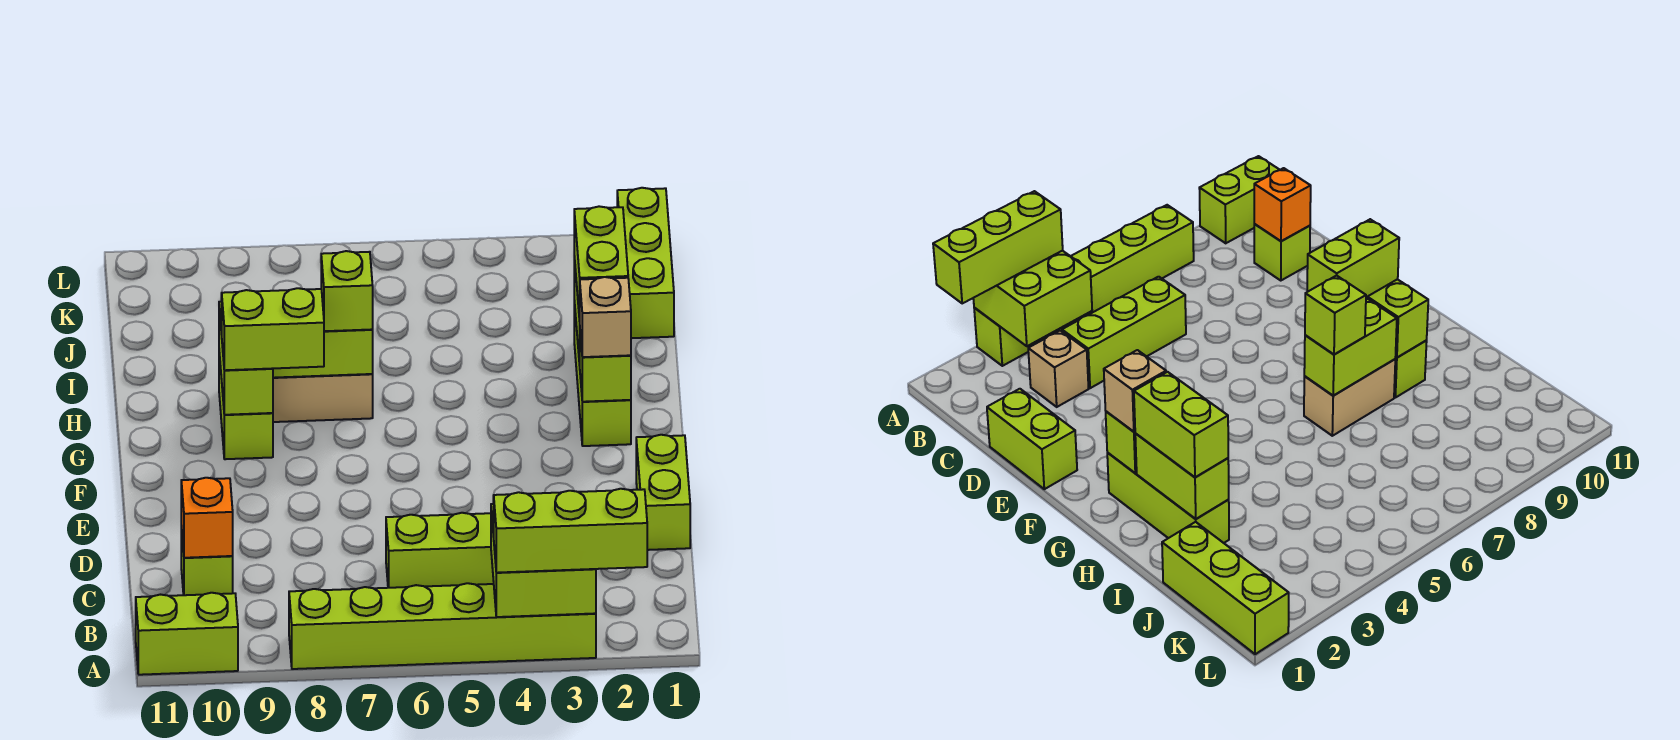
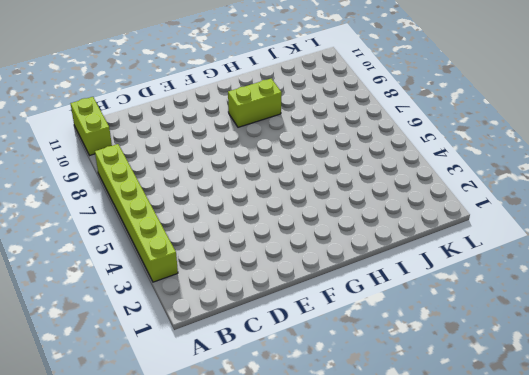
none -> tan 1x1 brick [1028,330,1089,407]
none -> lime 1x3 brick [386,513,494,588]
none -> lime 1x1 brick [181,526,233,595]

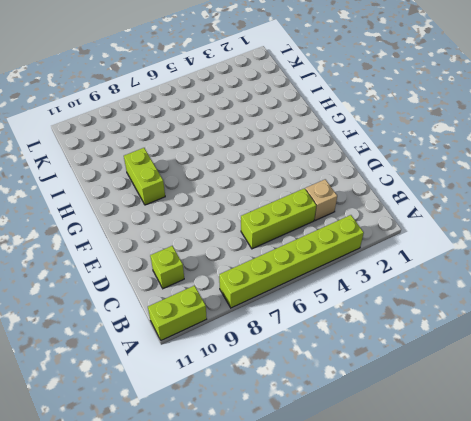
none -> lime 1x2 brick [636,435,690,550]
none -> lime 1x3 brick [574,301,631,446]
none -> tan 1x2 brick [273,374,373,422]

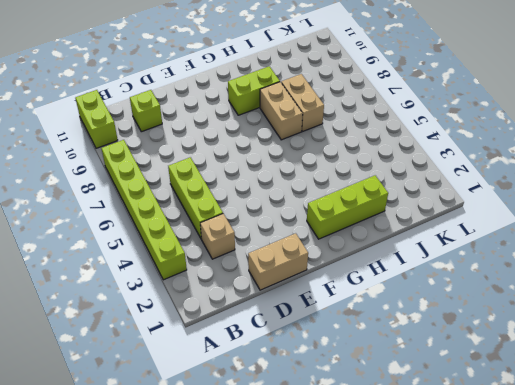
tan 1x2 brick [248,233,308,290] -> lime 1x2 brick [636,435,690,550]
tan 1x2 brick [281,74,324,131] -> none
none -> lime 1x3 brick [617,188,674,338]
none -> lime 2x2 brick [491,504,596,617]
none -> orange 1x1 brick [181,478,233,558]

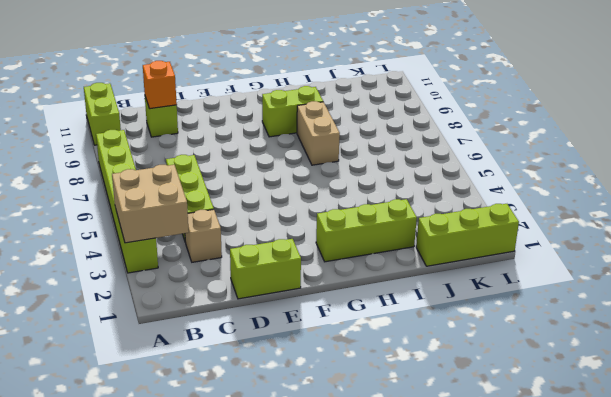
tan 2x2 brick [112,165,189,243] -> lime 2x2 brick [491,504,596,617]
none -> lime 1x1 brick [580,334,631,402]
none -> lime 1x2 brick [219,302,273,415]
none -> lime 1x2 brick [1135,434,1229,519]

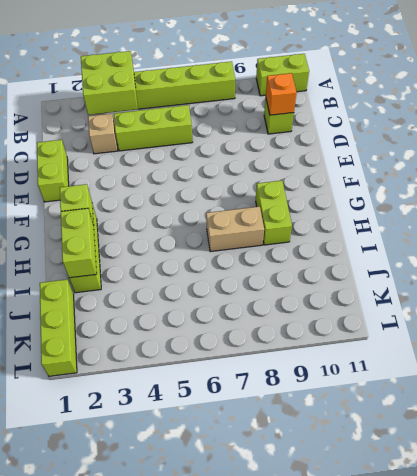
none -> lime 1x2 brick [219,302,273,415]
none -> lime 1x2 brick [273,329,373,378]
none -> lime 1x3 brick [494,489,647,573]

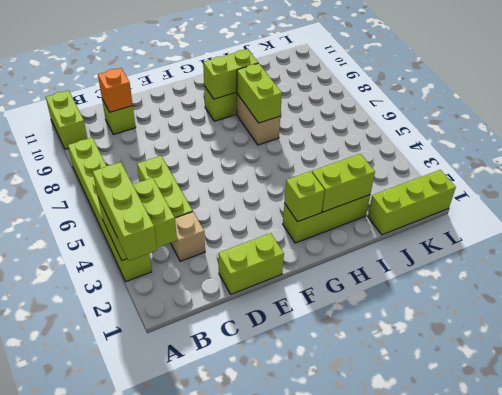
none -> tan 1x1 brick [580,277,631,357]
none -> lime 1x2 brick [221,288,324,370]
none -> lime 1x2 brick [574,206,628,321]

